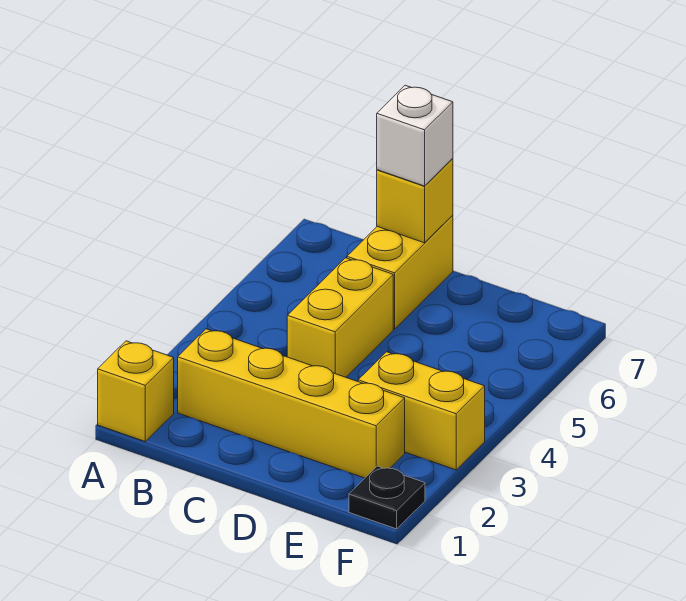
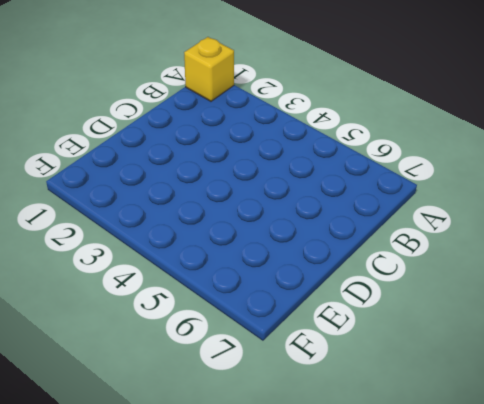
none -> yellow 1x4 brick [178,329,405,478]
none -> yellow 1x2 brick [287,258,393,377]

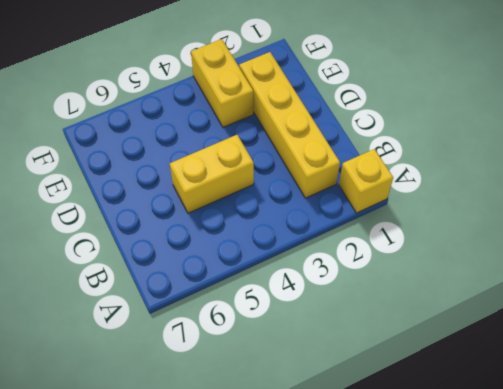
none -> yellow 1x2 brick [347,215,453,329]
none -> black 1x1 plate [349,466,425,529]

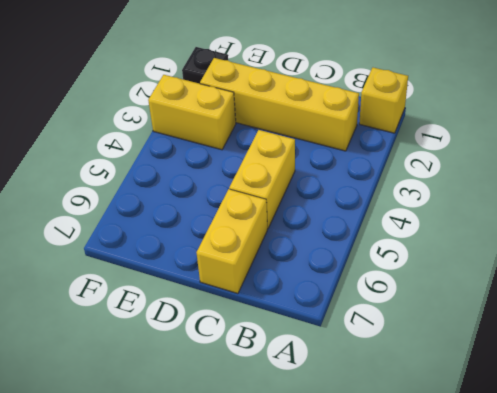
none -> yellow 1x1 brick [377,159,453,243]
none -> white 1x1 brick [377,85,453,186]

